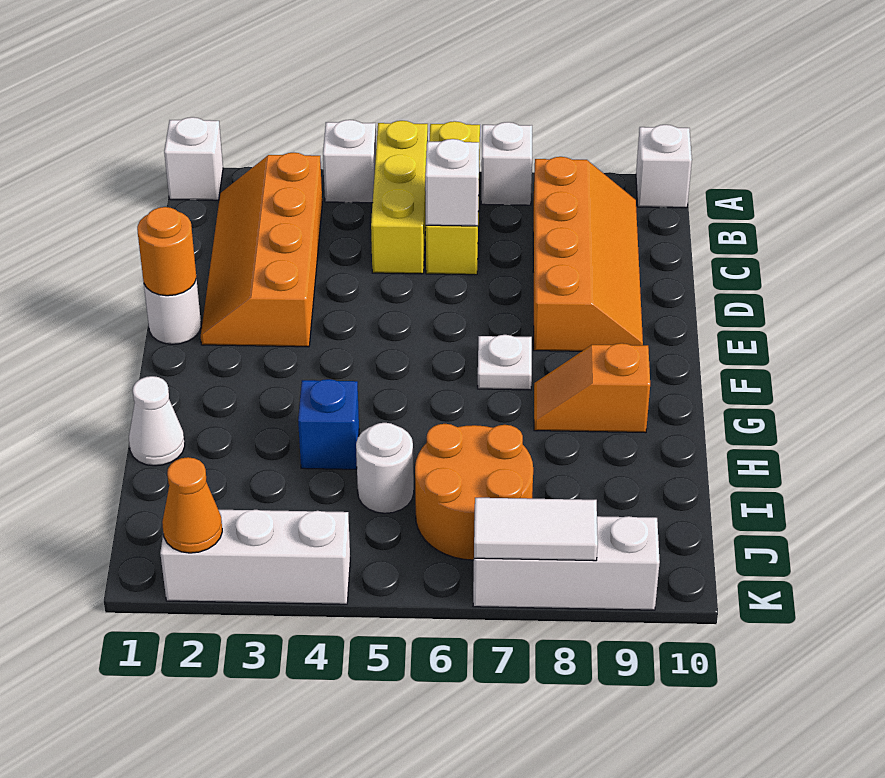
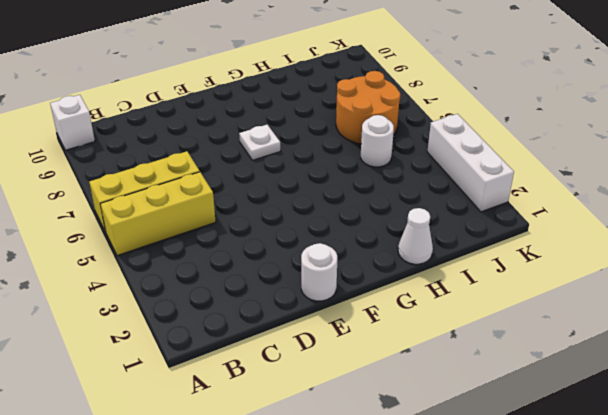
none -> white 1x1 brick [164,117,223,200]
none -> white 1x1 brick [323,120,376,203]
none -> white 1x1 brick [481,122,532,205]

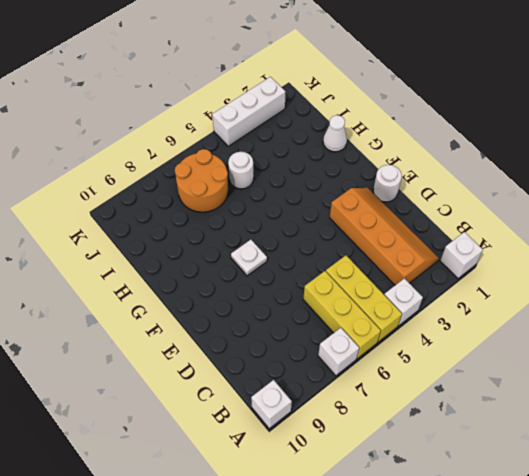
none -> orange 2x4 slope [533,157,643,351]
none -> orange 1x2 slope [534,343,650,433]
none -> blue 1x1 brick [298,379,359,469]

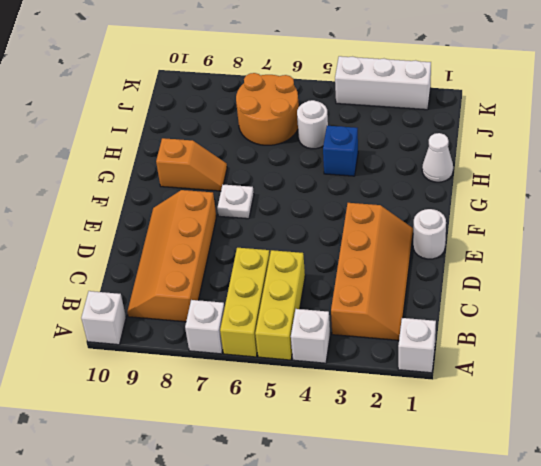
none -> white 1x3 brick [473,516,660,610]
none -> white 1x1 brick [425,139,479,226]
none -> orange 1x1 round brick [137,207,196,296]

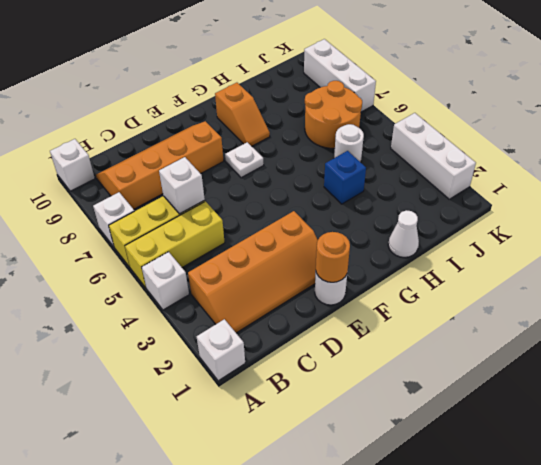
none -> orange 1x1 cone [162,457,222,553]
none -> white 1x2 tile [474,498,598,561]

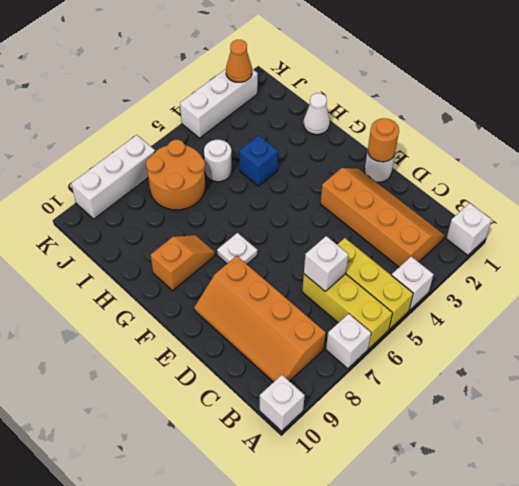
none -> white 1x2 tile [474,498,598,561]

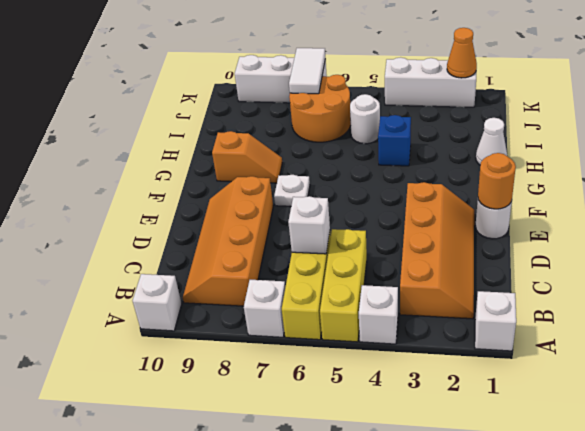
white 1x2 tile [289,48,325,94] -> white 1x2 tile turned to [474,498,598,561]

